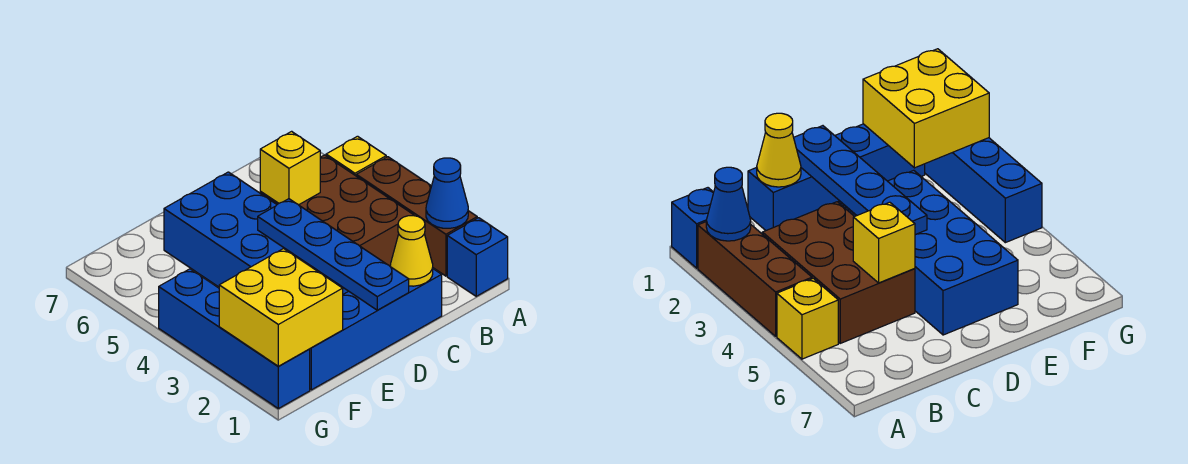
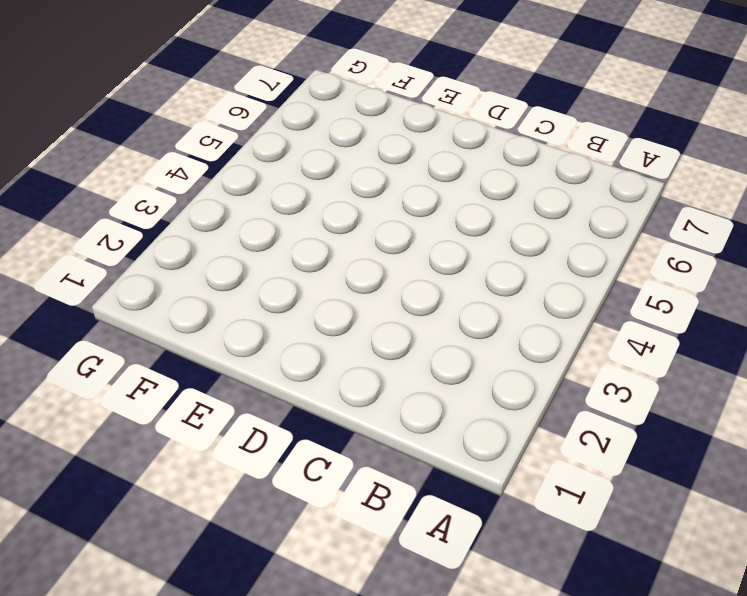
none -> blue 1x1 brick [447,218,508,296]
none -> brown 1x3 brick [356,157,477,276]
none -> yellow 1x1 brick [326,136,386,176]

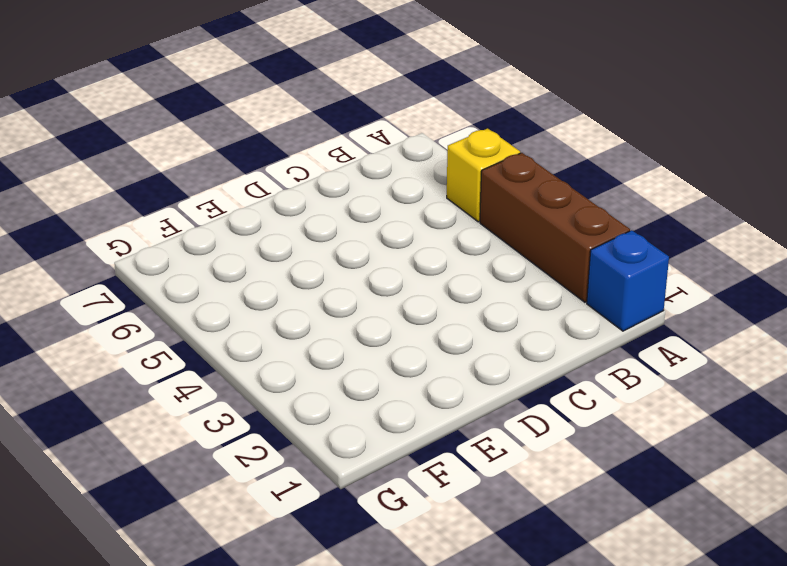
none -> brown 2x3 brick [260,155,414,266]
none -> blue 1x4 brick [310,269,442,390]
none -> blue 2x4 brick [164,172,348,294]

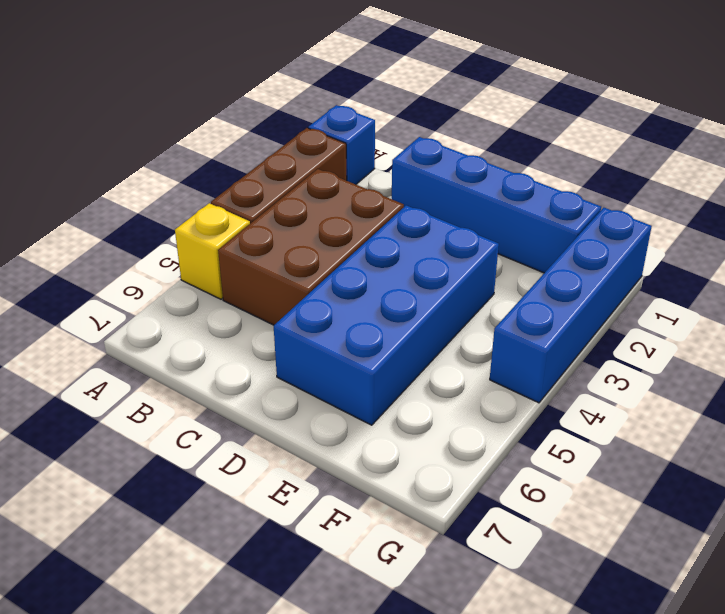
none -> blue 1x1 cone [426,158,468,228]
none -> yellow 1x1 cone [390,216,433,286]
none -> yellow 1x1 brick [260,131,320,205]

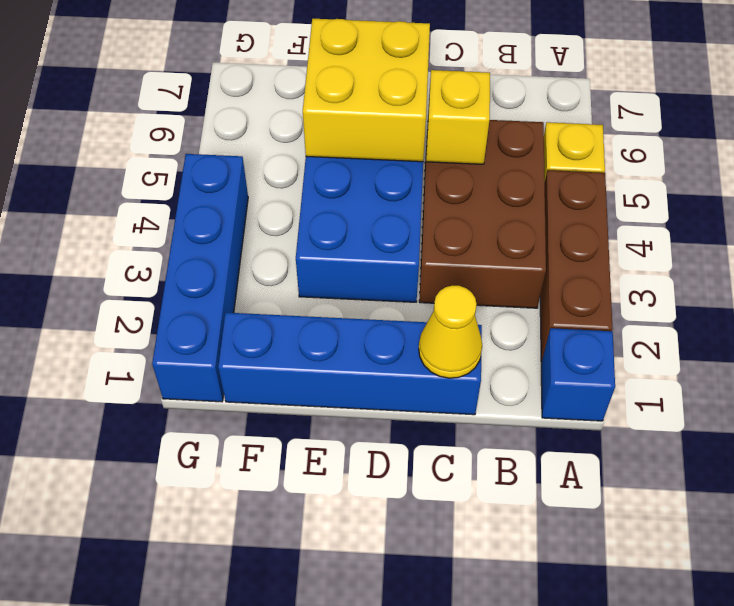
yellow 2x2 brick [303,19,430,162] -> yellow 2x2 brick moved to [219,249,343,366]
none -> blue 1x1 cone [426,158,468,228]
none -> blue 1x4 plate [258,199,409,310]

